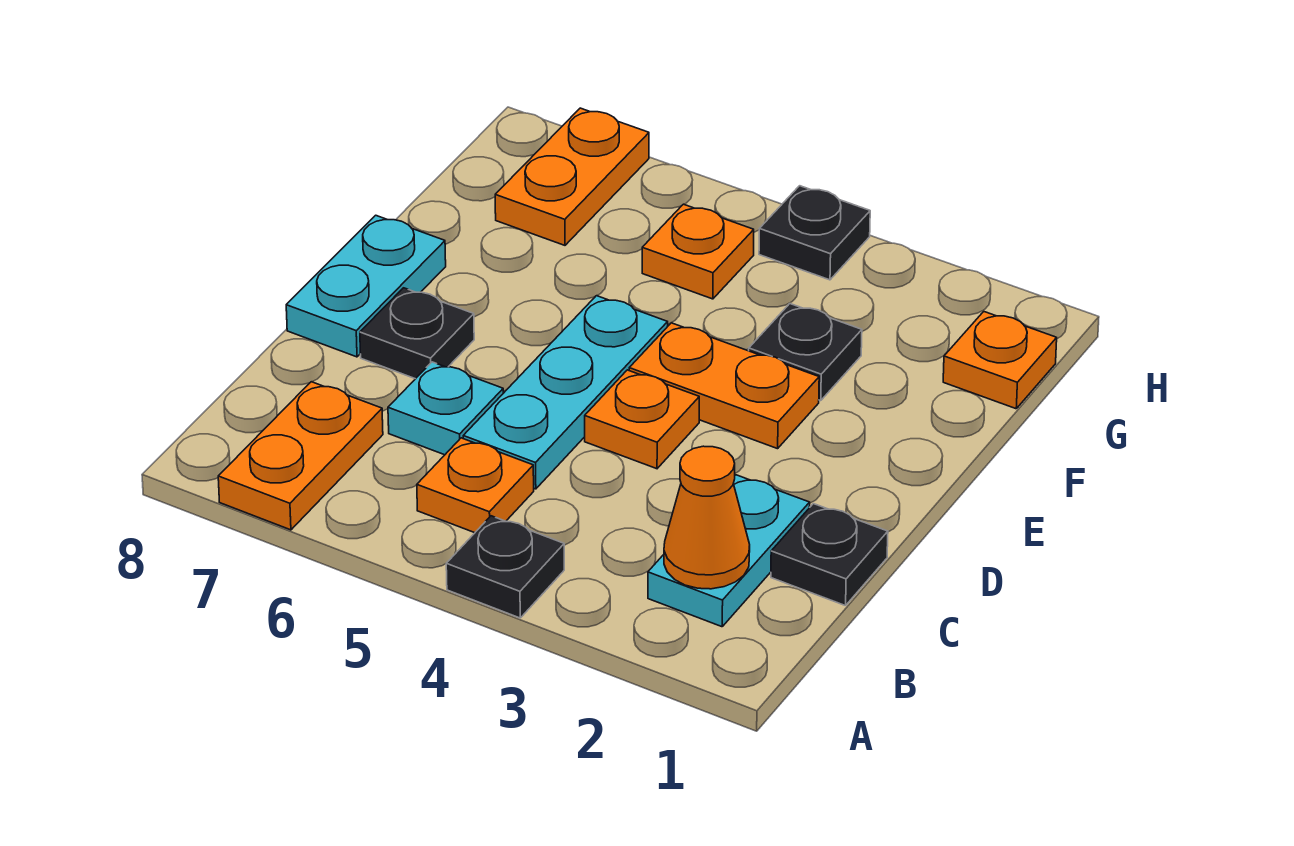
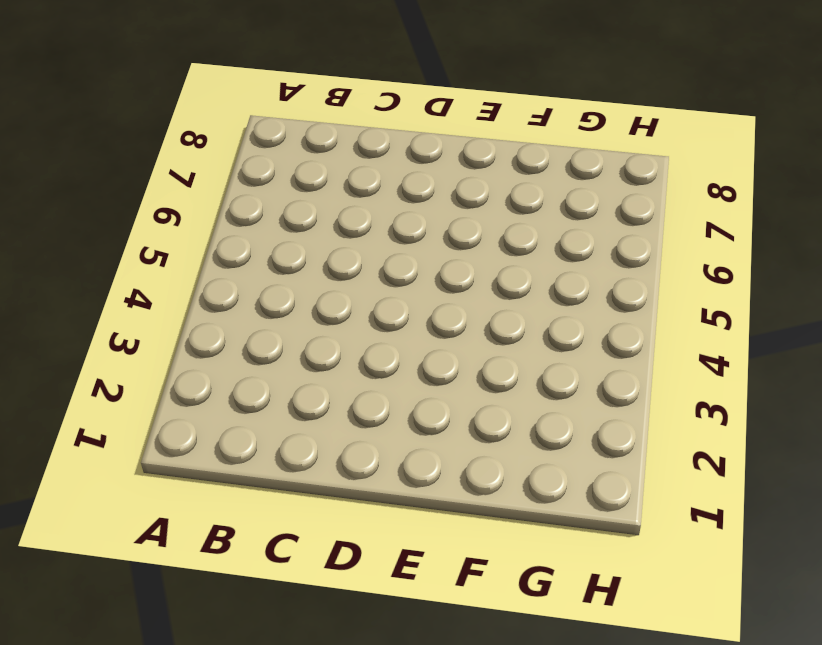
none -> black 1x1 plate [446,516,564,618]
none -> orange 1x2 plate [218,382,383,530]
none -> cyan 1x2 plate [648,475,810,627]

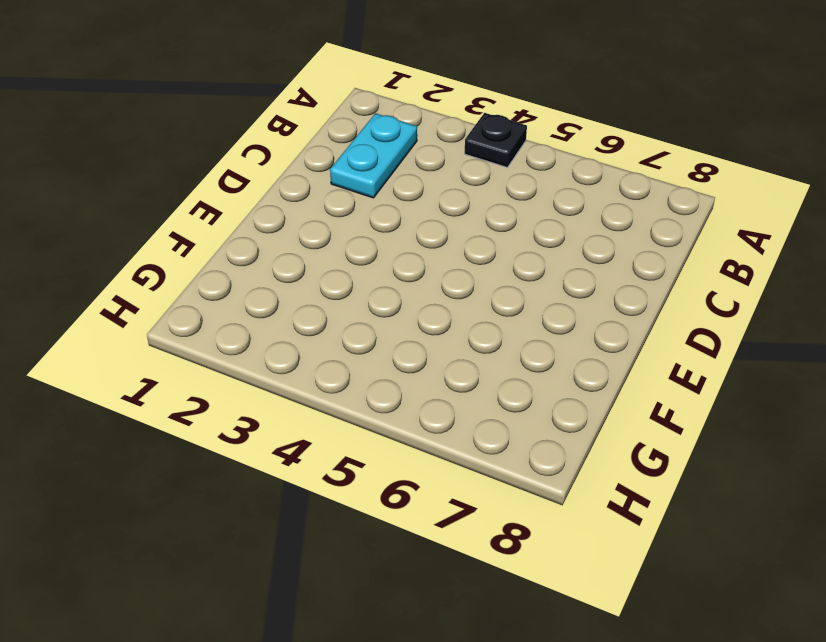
none -> orange 1x2 plate [218,382,383,530]
none -> orange 1x1 plate [417,438,534,533]
none -> black 1x1 plate [771,504,888,606]

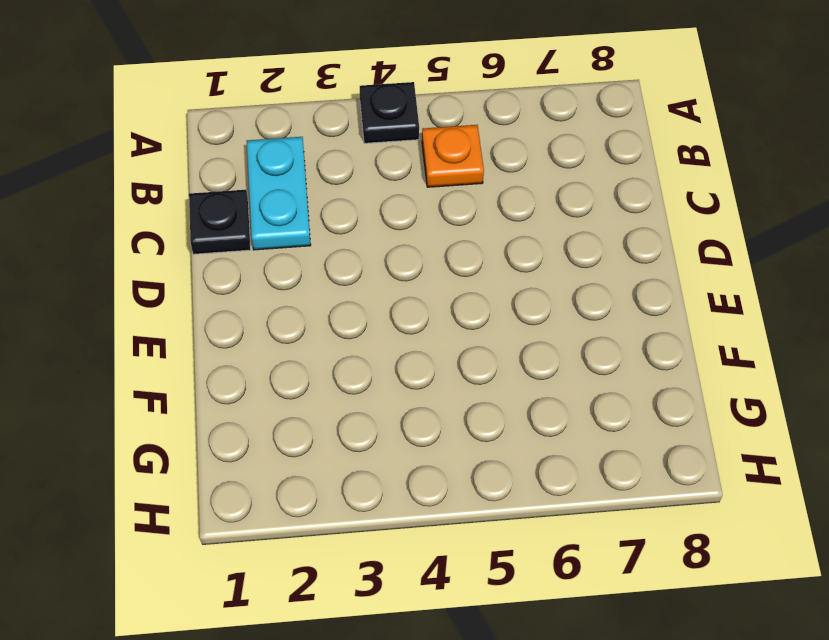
none -> orange 1x2 plate [218,382,383,530]
none -> cyan 1x3 plate [463,296,668,489]
none -> cyan 1x1 plate [388,362,503,455]

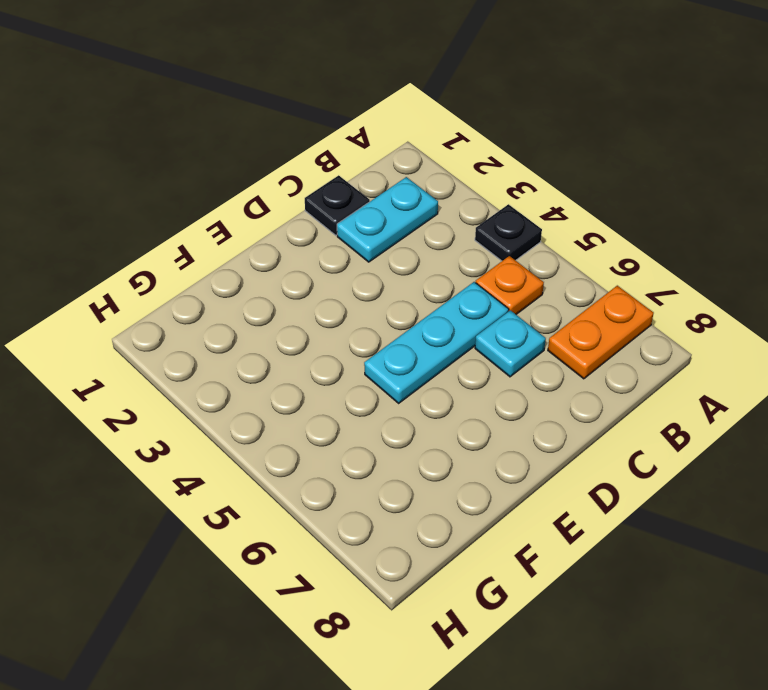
none -> orange 1x1 plate [585,370,699,469]
none -> black 1x1 plate [360,288,474,379]
none -> cyan 1x2 plate [286,215,446,357]

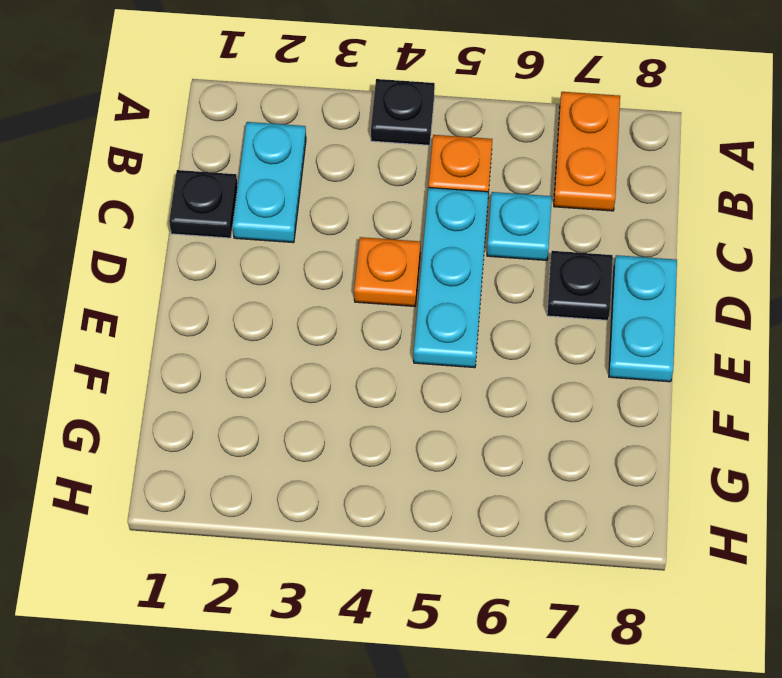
none -> orange 1x2 plate [629,323,819,449]
none -> black 1x1 plate [749,304,862,401]
none -> orange 1x1 plate [943,312,1057,409]

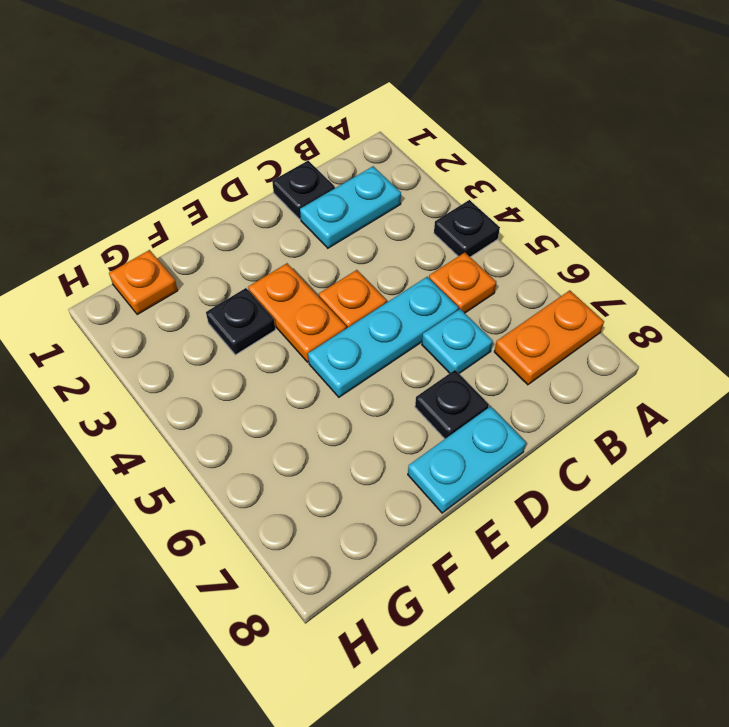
none -> orange 1x1 plate [642,204,754,299]
none -> orange 1x2 plate [495,108,649,245]
none -> black 1x1 plate [759,186,870,280]

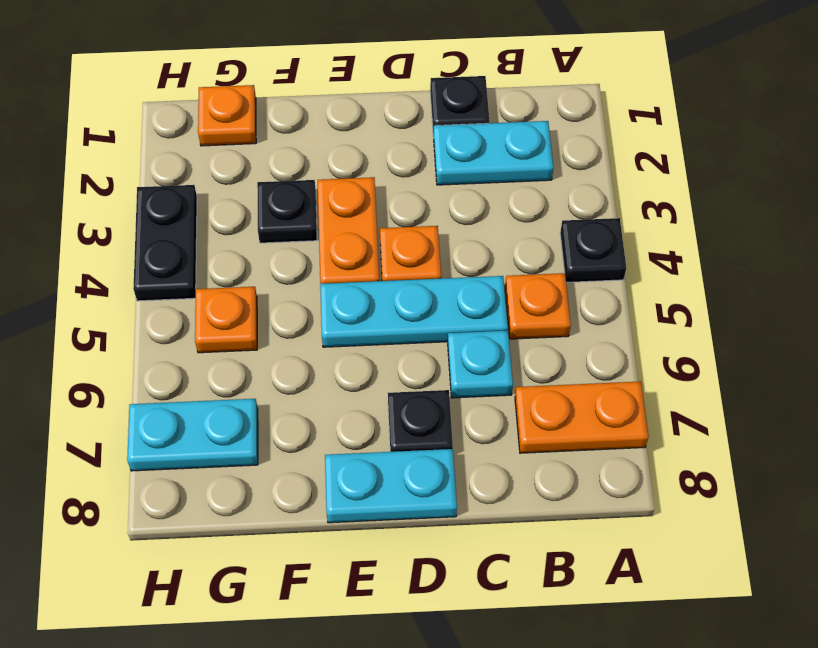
cyan 1x2 plate [127,399,258,471] -> orange 1x2 plate [495,108,649,245]
black 1x2 plate [133,185,197,301] -> black 1x1 plate [759,186,870,280]
none -> orange 1x1 cone [664,446,750,589]

